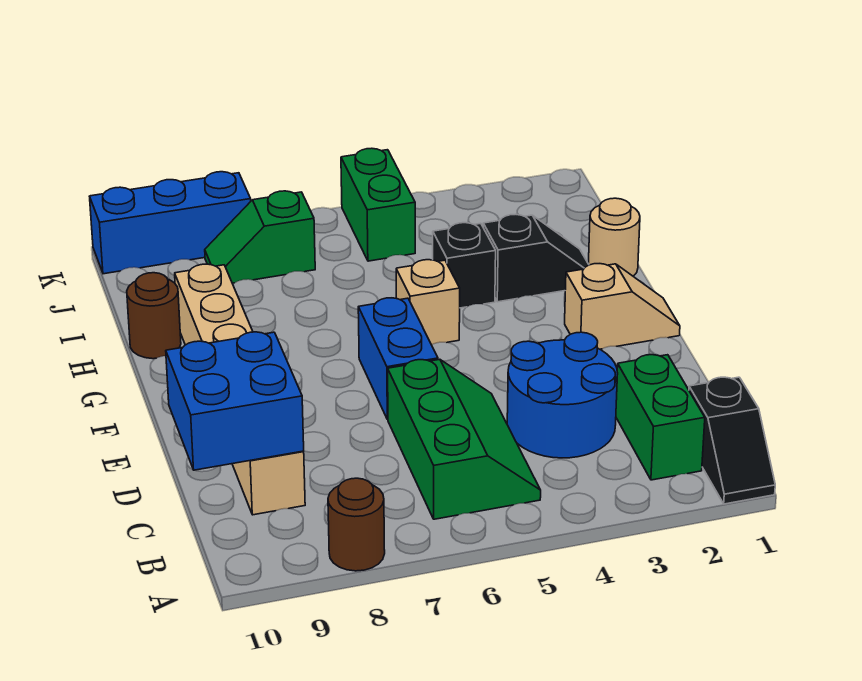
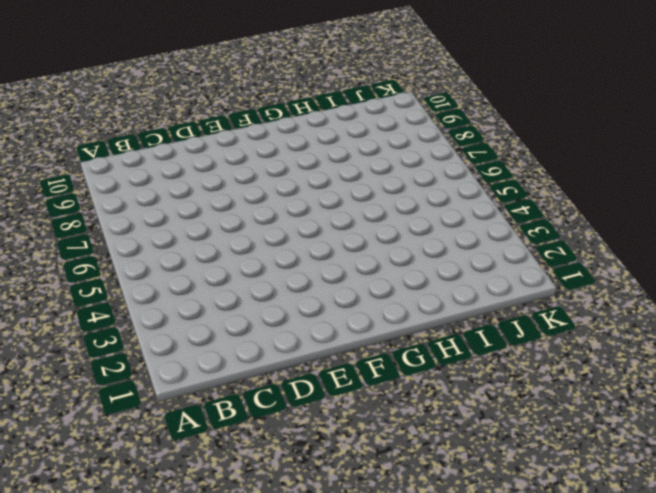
none -> black 1x2 slope [689,377,775,504]
none -> brown 1x1 round brick [328,478,385,571]
none -> green 1x2 brick [616,355,705,480]

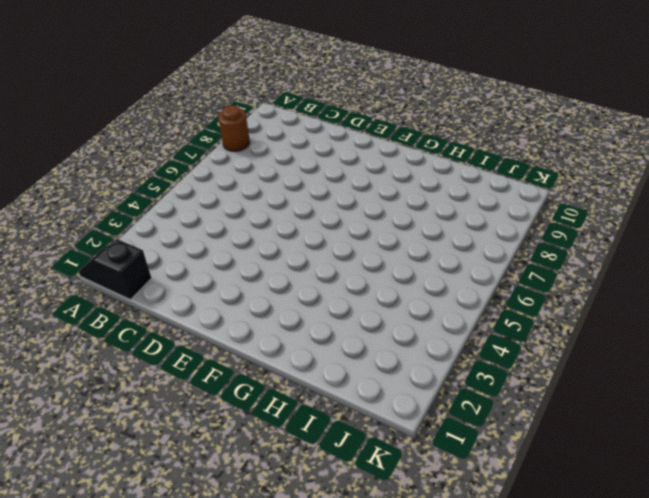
none -> green 1x2 brick [616,355,705,480]
none -> green 2x3 slope [388,359,541,519]
none -> blue 2x2 round brick [507,332,618,458]

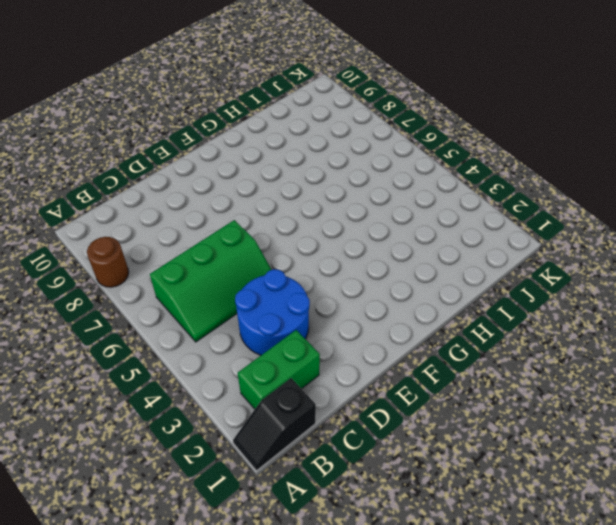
none -> tan 1x6 brick [175,264,305,515]
none -> blue 1x2 brick [358,298,438,420]
none -> tan 1x2 slope [565,264,680,349]

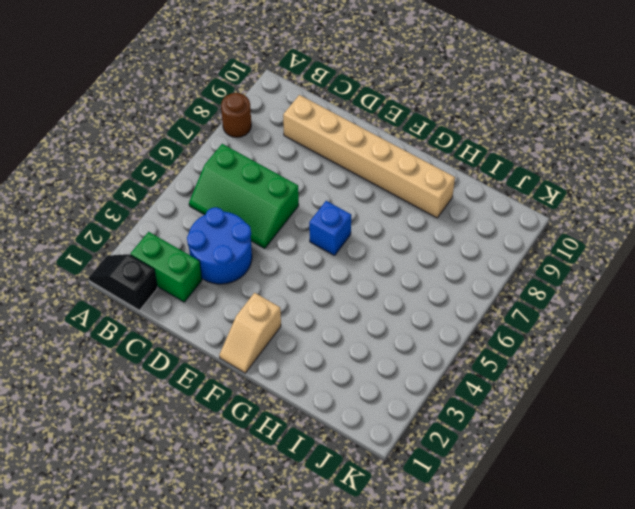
blue 1x1 brick [309,201,351,256] -> blue 1x2 brick [358,298,438,420]
none -> tan 1x1 brick [396,260,460,345]
none -> tan 1x1 round brick [588,198,640,276]
none -> black 1x2 slope [483,214,589,302]

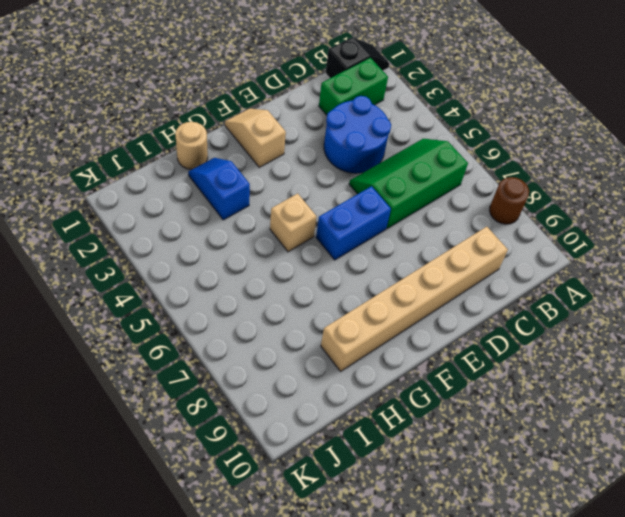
blue 1x2 slope [188,158,250,220] -> black 1x2 slope [483,214,589,302]
none -> black 1x1 brick [433,223,496,308]
none -> brown 1x1 round brick [127,273,181,359]
none -> green 1x2 brick [341,148,415,261]

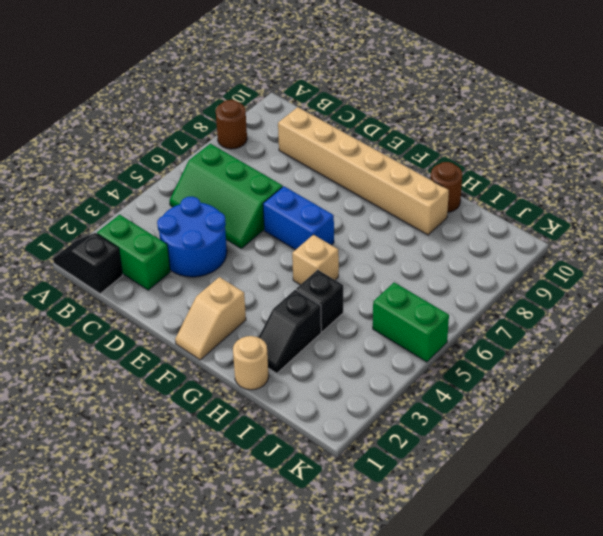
none -> green 1x2 slope [205,191,315,283]
none -> blue 1x3 brick [90,172,251,274]
none -> blue 2x2 brick [166,332,304,470]

